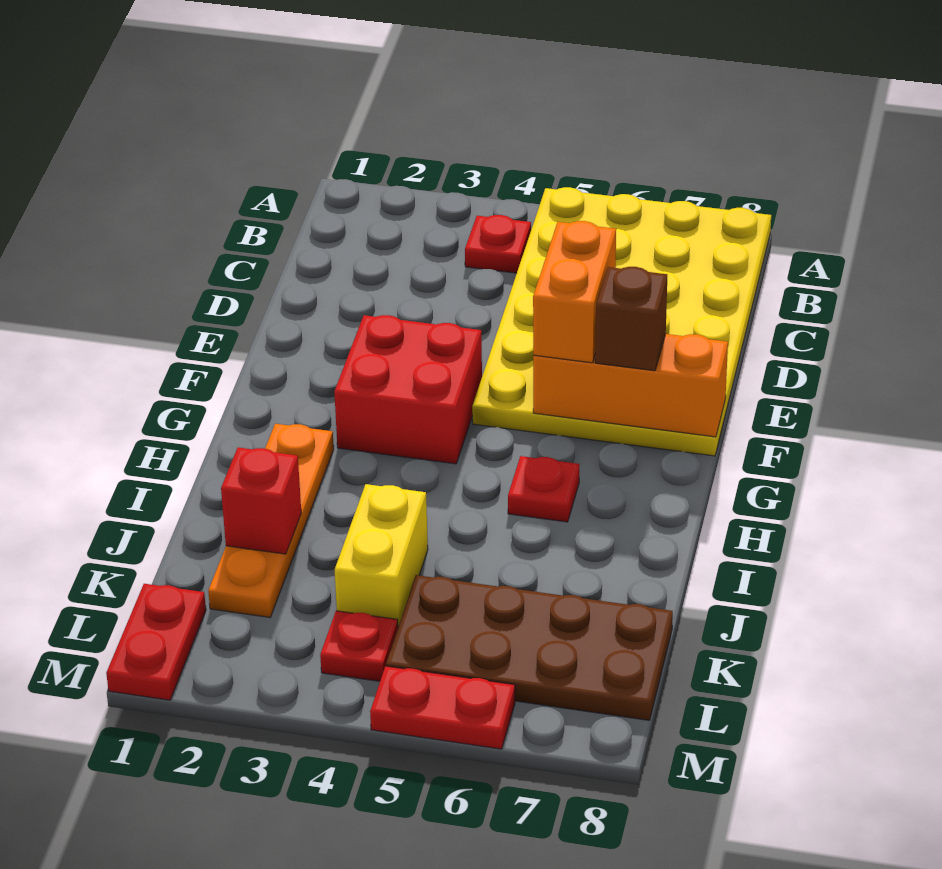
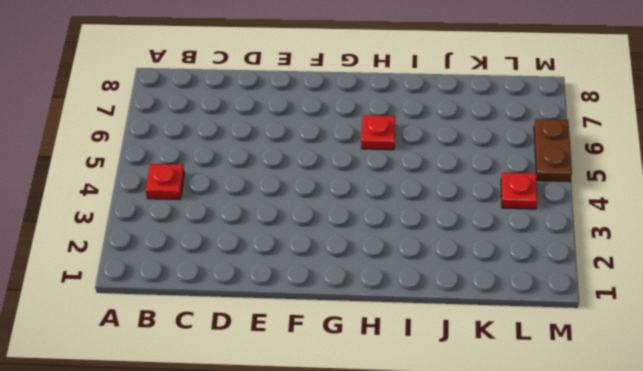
brown 1x2 plate [534,119,572,182] -> red 1x2 plate [370,666,515,749]
none -> yellow 4x6 plate [472,187,771,456]
none -> red 2x2 brick [334,315,482,464]
none -> orange 1x4 plate [208,424,334,617]

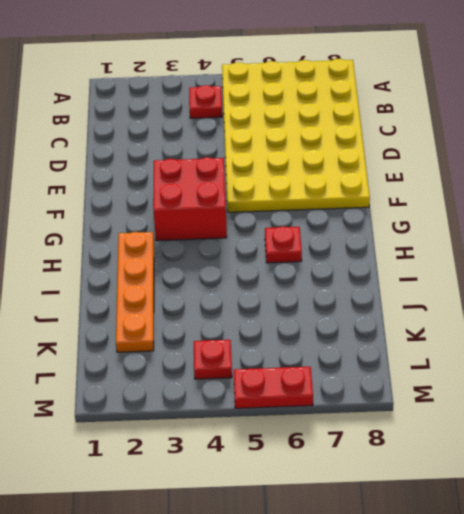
none -> yellow 1x2 brick [335,484,428,627]
none -> brown 2x4 plate [386,575,673,720]
none -> red 1x2 plate [106,584,206,700]

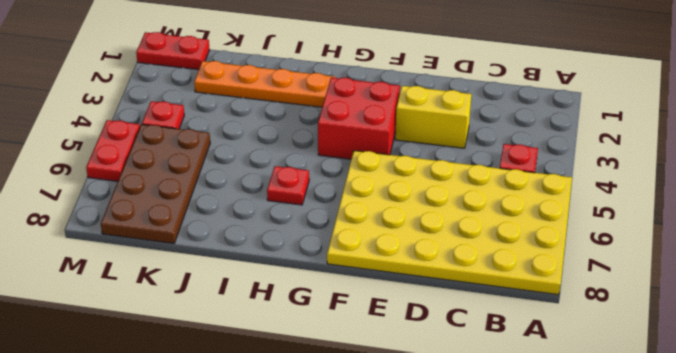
yellow 1x2 brick [395,86,471,148] -> yellow 1x2 brick moved to [335,484,428,627]
none -> orange 1x3 brick [533,334,728,437]
none -> red 1x1 brick [221,448,301,554]
none -> orange 1x2 brick [533,221,616,363]

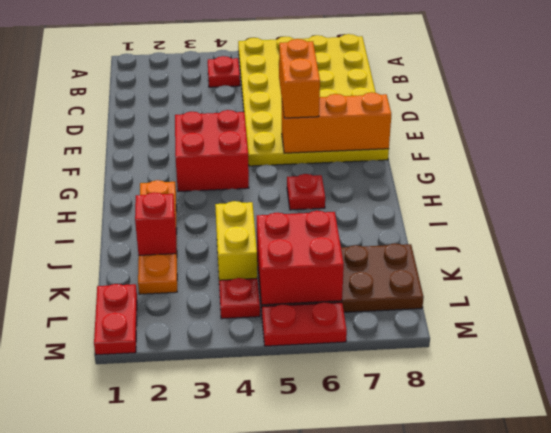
red 2x2 brick [257,211,344,305] -> none
none -> brown 1x1 brick [596,267,667,371]

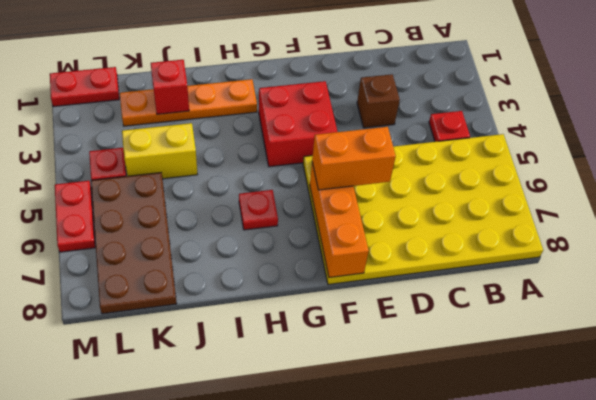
brown 1x1 brick [357,74,400,128] -> brown 1x1 brick moved to [596,267,667,371]

